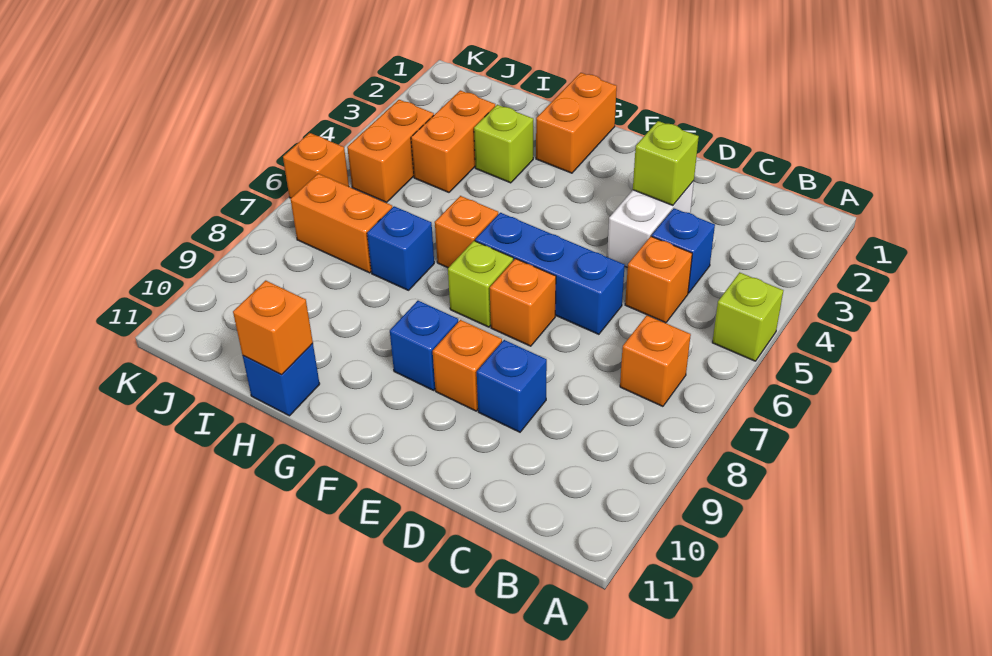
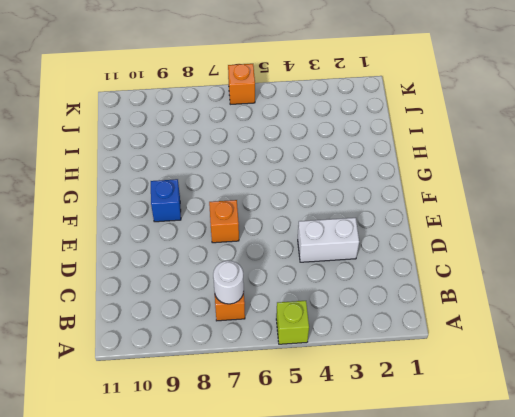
white 1x1 round brick [213,261,244,304] -> none
none -> blue 1x1 brick [652,208,715,293]
none -> orange 1x1 brick [625,236,692,323]
none -> blue 1x3 brick [475,213,625,334]

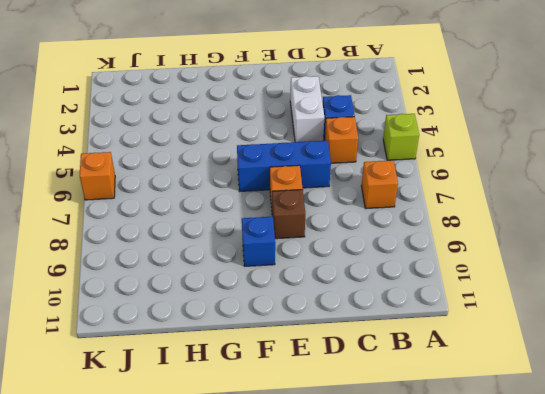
brown 1x1 brick [272,190,305,239] -> none
none -> blue 1x1 brick [477,340,547,432]
none -> orange 1x1 brick [433,320,502,411]
none -> lime 1x1 brick [448,241,513,327]

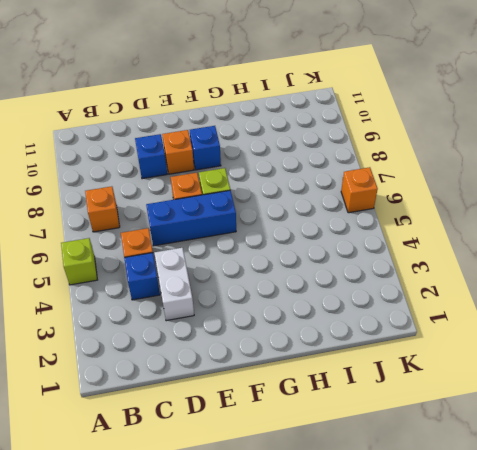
none -> orange 1x2 brick [536,73,617,173]
none -> orange 1x1 brick [435,196,498,268]
none -> lime 1x1 brick [474,105,533,183]

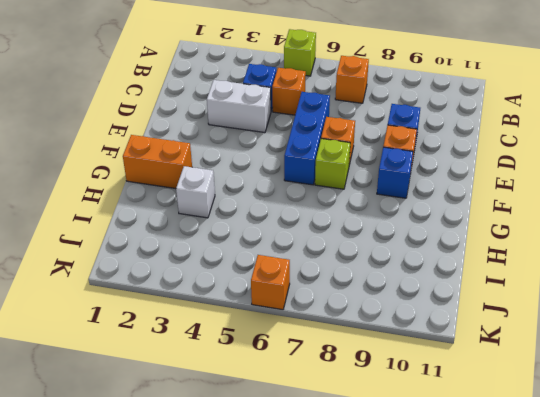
white 1x1 brick [176,166,215,218] -> lime 1x1 brick [474,105,533,183]
none -> orange 1x1 brick [435,196,498,268]
none -> blue 1x1 brick [367,206,434,290]
none -> blue 1x1 brick [243,343,320,416]

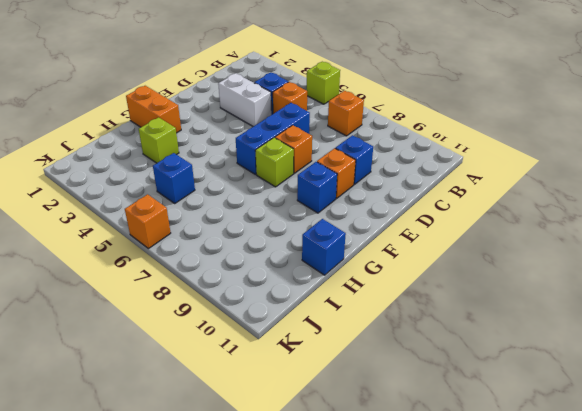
blue 1x1 brick [153,153,195,203] -> blue 1x1 brick moved to [367,206,434,290]
none -> orange 1x1 brick [435,196,498,268]
none -> orange 1x2 brick [411,90,495,192]
none -> orange 1x2 brick [291,174,392,273]

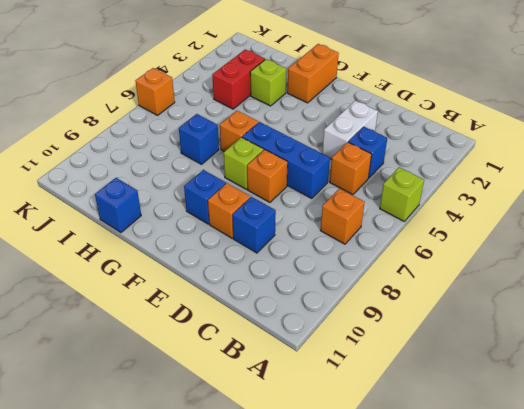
red 1x2 brick [212,49,265,109] -> orange 1x2 brick [411,90,495,192]
none -> orange 1x2 brick [291,174,392,273]
none -> orange 1x2 brick [347,100,434,202]
none -> lime 1x1 brick [633,121,699,205]

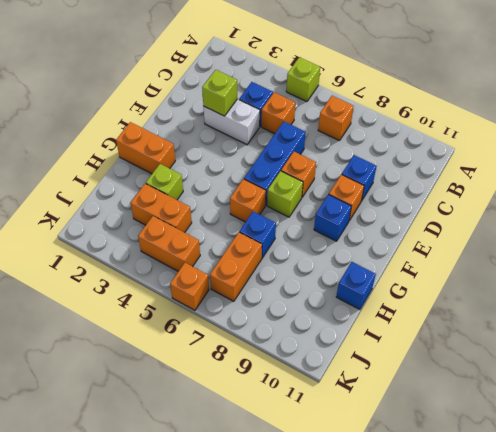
none -> orange 1x1 brick [233,281,313,375]

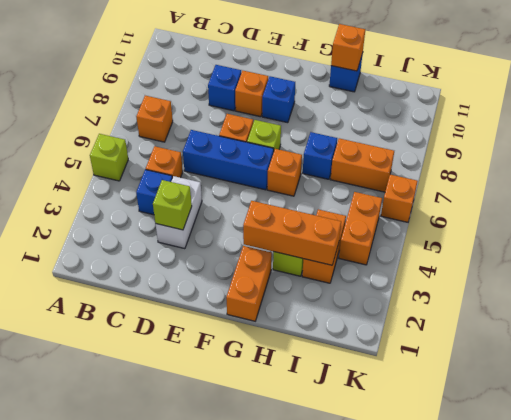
orange 1x3 brick [243,201,341,265] -> none

